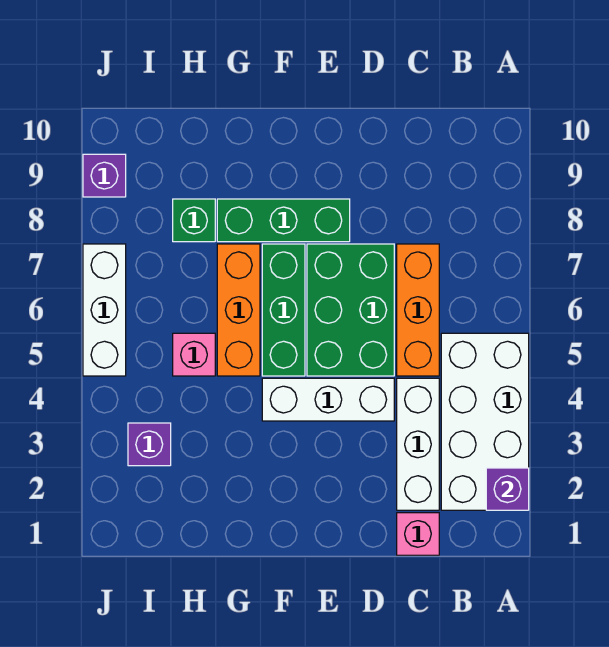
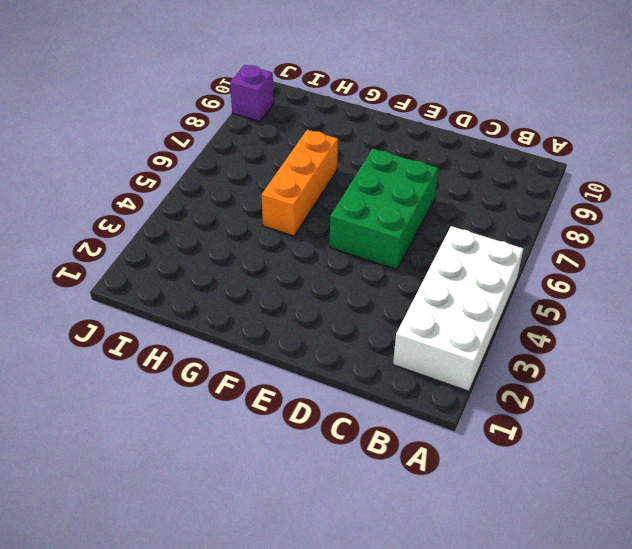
none -> pink 1x1 brick [397,513,439,555]
none -> white 1x3 brick [397,378,439,510]
none -> orange 1x3 brick [397,244,439,376]

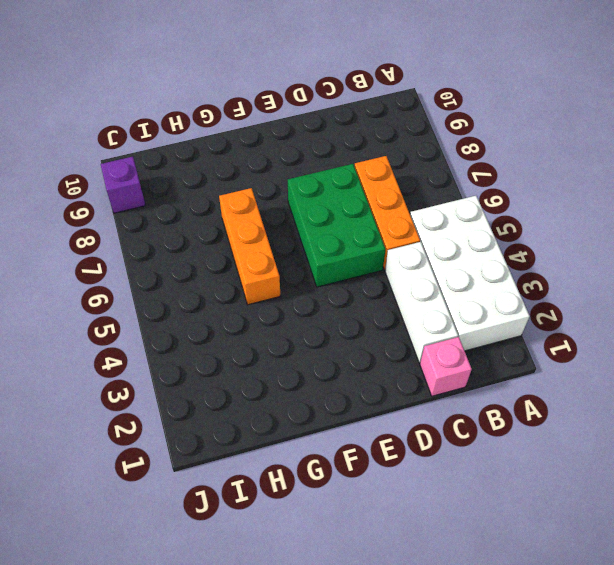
none -> white 1x3 brick [262,378,394,421]
none -> green 1x3 brick [217,199,350,242]
none -> green 1x3 brick [262,244,305,376]

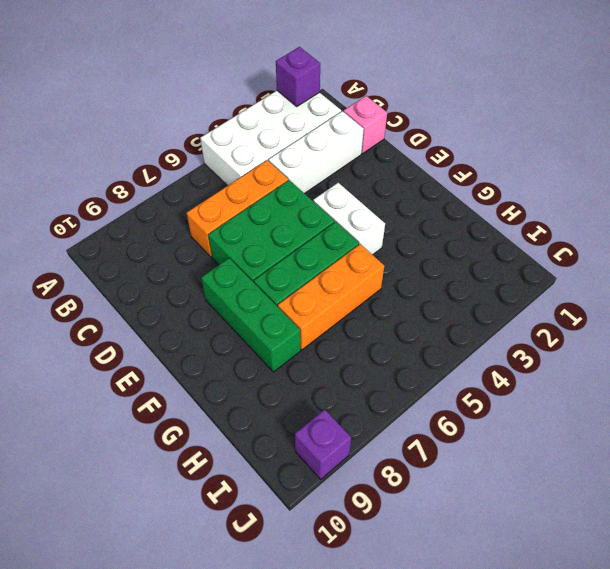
white 1x2 brick [313,183,385,255] -> white 1x3 brick [262,378,394,421]
none -> pink 1x1 brick [173,333,215,376]
none -> green 1x1 brick [173,199,215,242]
none -> purple 1x1 brick [128,423,171,466]

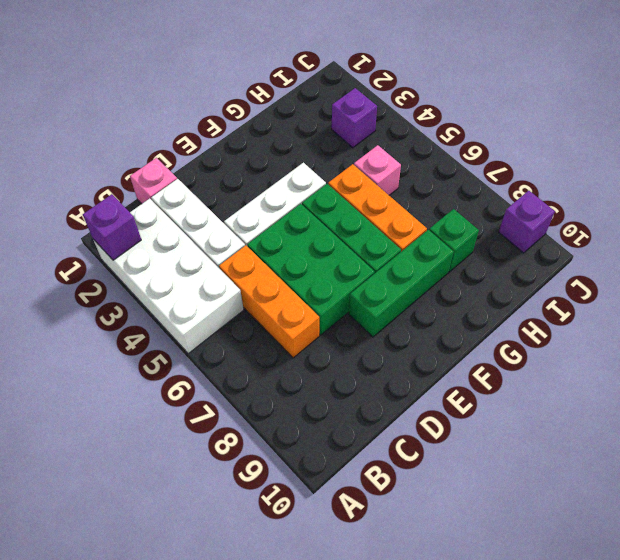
none -> white 1x3 brick [83,244,126,376]

